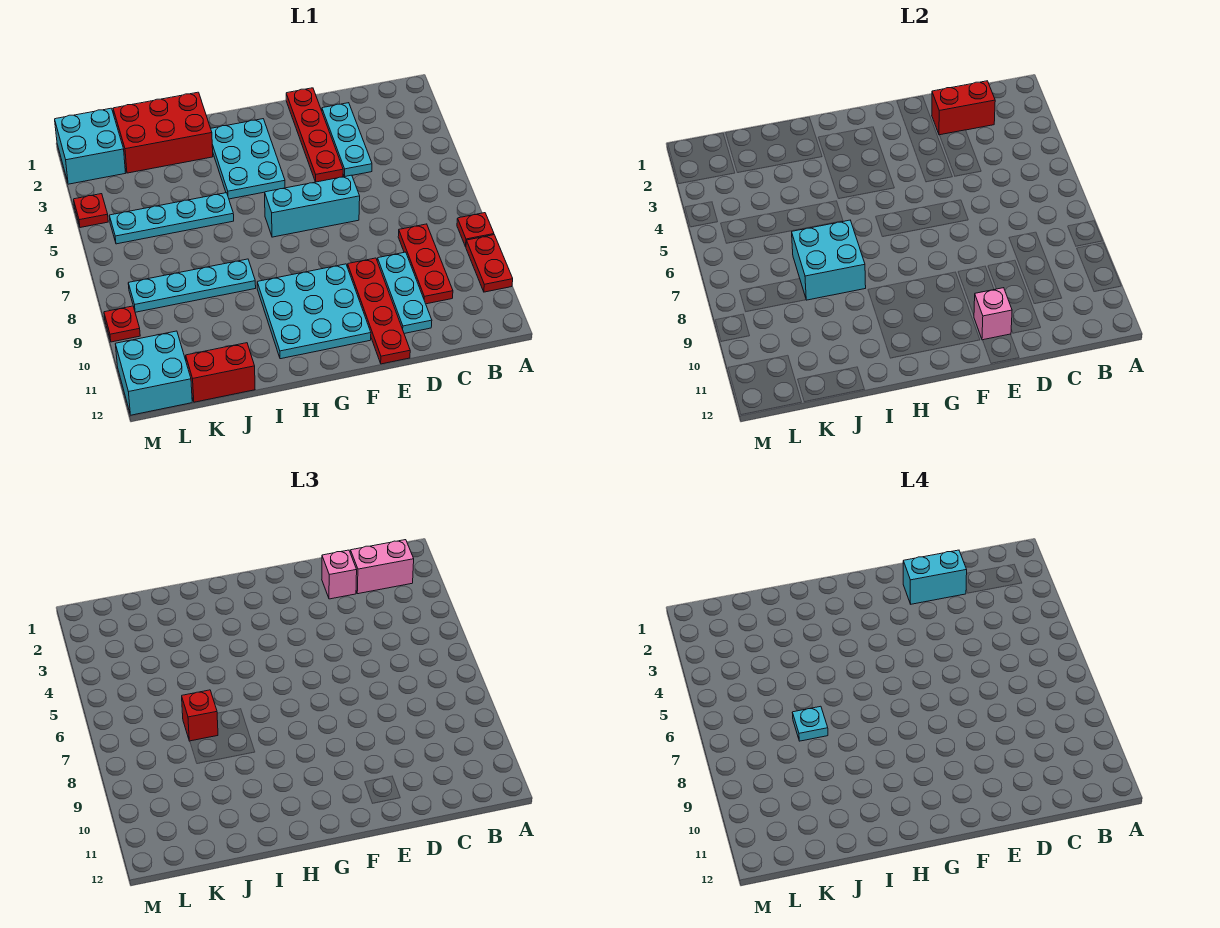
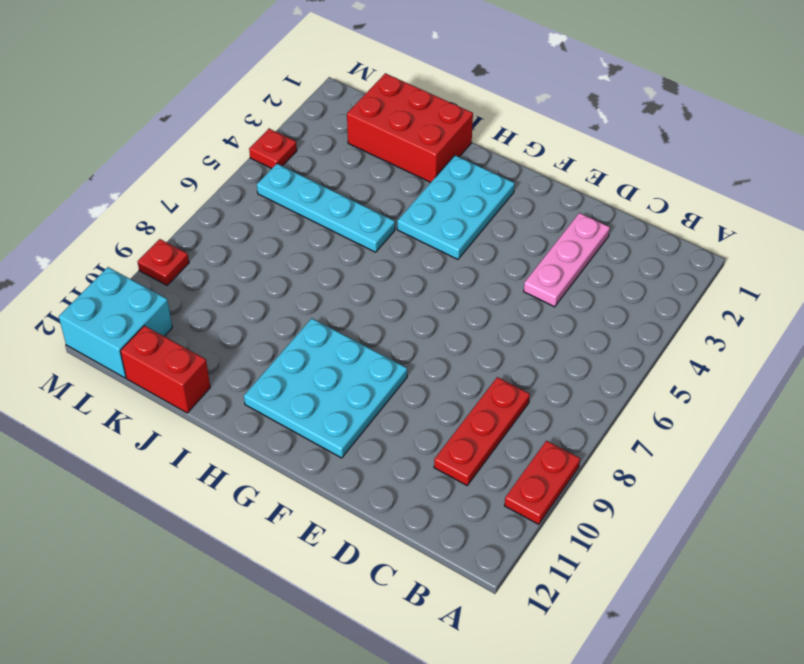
pink 1x3 plate [524,213,610,307] -> cyan 1x3 plate [322,103,372,177]
none -> red 1x1 plate [457,213,494,247]
none -> cyan 1x3 plate [377,252,432,334]
none -> red 1x4 plate [286,88,343,182]

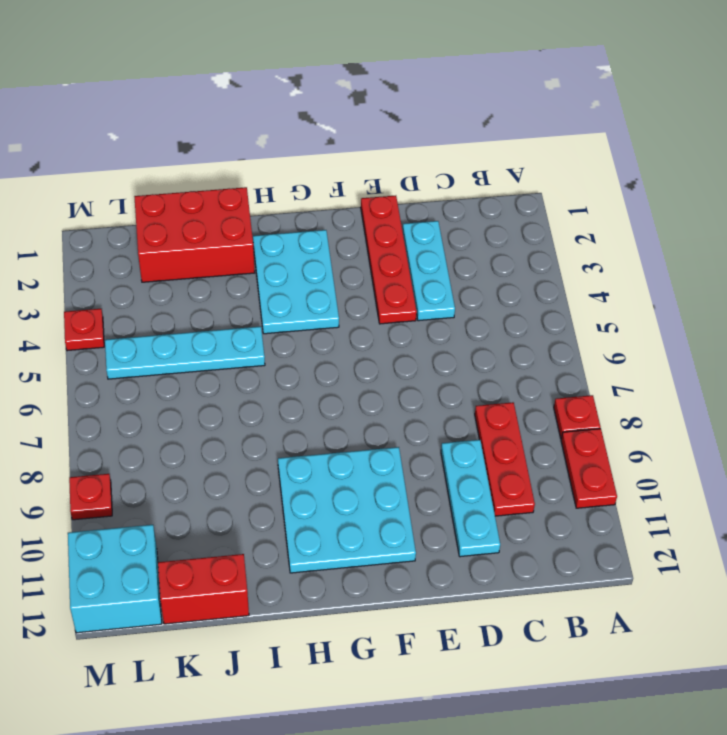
none -> cyan 1x3 brick [265,175,360,237]
none -> red 1x4 plate [348,258,410,364]
none -> cyan 1x4 plate [128,259,256,312]

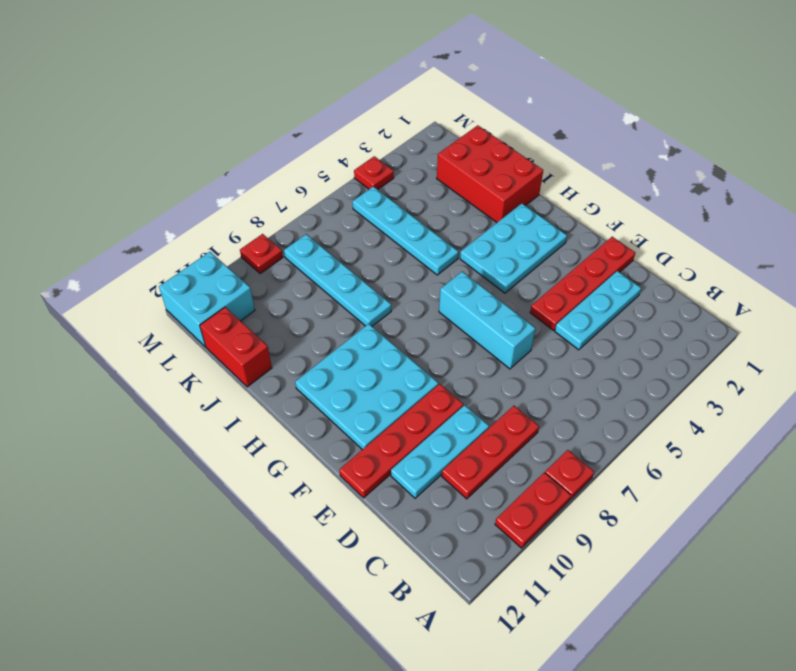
none -> cyan 2x2 brick [55,108,125,184]
none -> red 1x2 brick [932,81,995,135]
none -> pink 1x1 brick [974,288,1012,340]

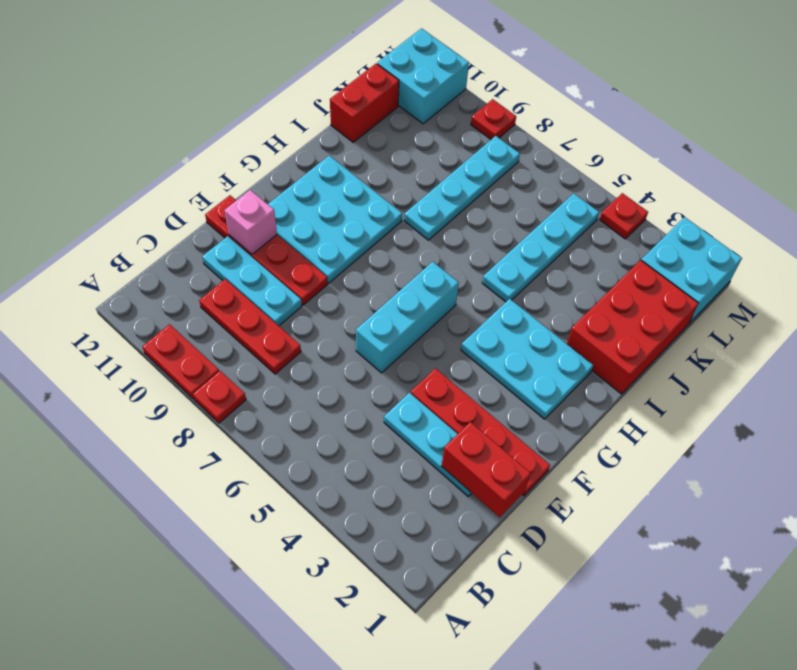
red 1x2 brick [442,422,531,517] -> red 1x2 brick turned to [932,81,995,135]
none -> cyan 2x2 brick [792,220,866,300]
none -> pink 1x2 brick [350,540,414,594]
none -> pink 1x1 brick [322,550,357,599]

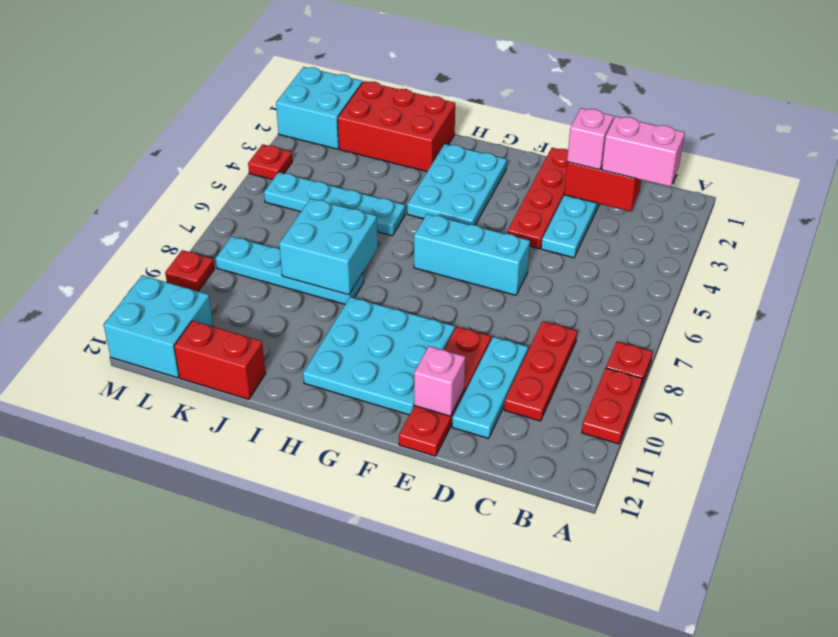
none -> red 1x1 brick [182,690,218,741]
none -> cyan 1x2 brick [903,550,967,604]
none -> cyan 1x1 plate [792,706,828,741]

